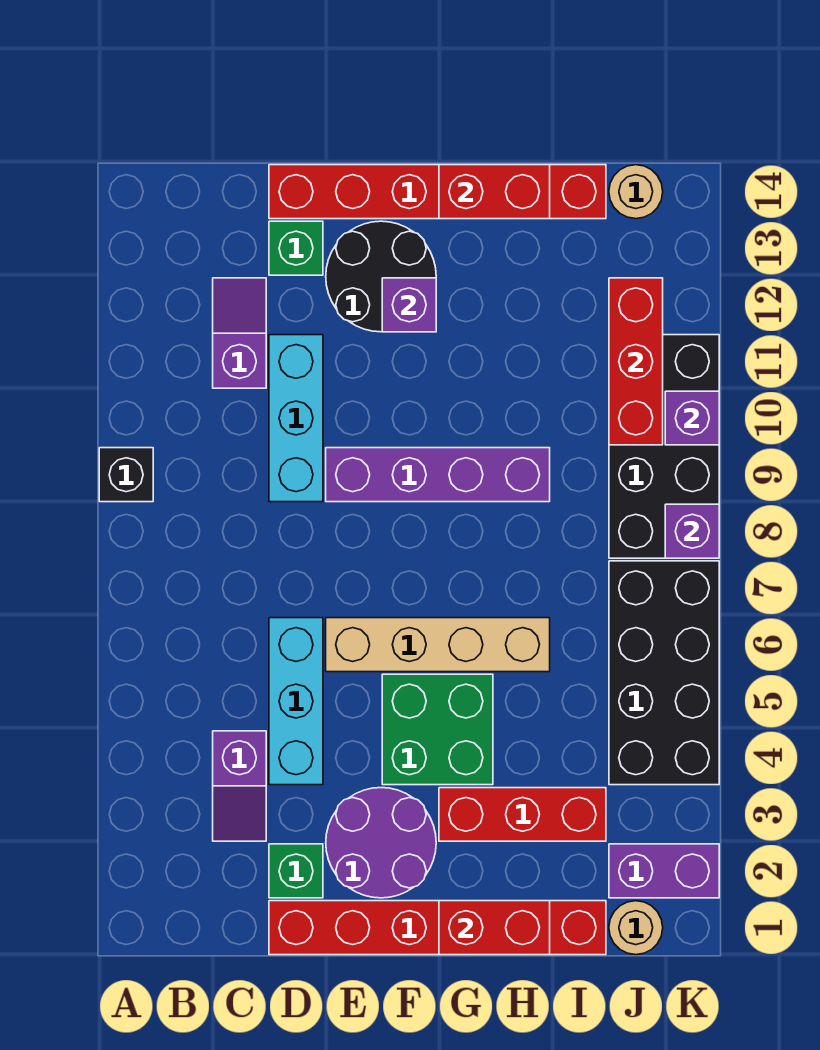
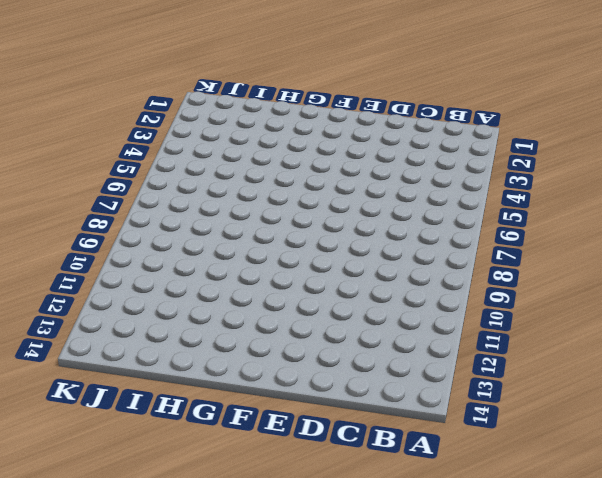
none -> black 1x1 brick [99,448,153,502]
none -> purple 1x2 slope [213,731,266,841]
none -> purple 1x2 slope [213,278,266,388]

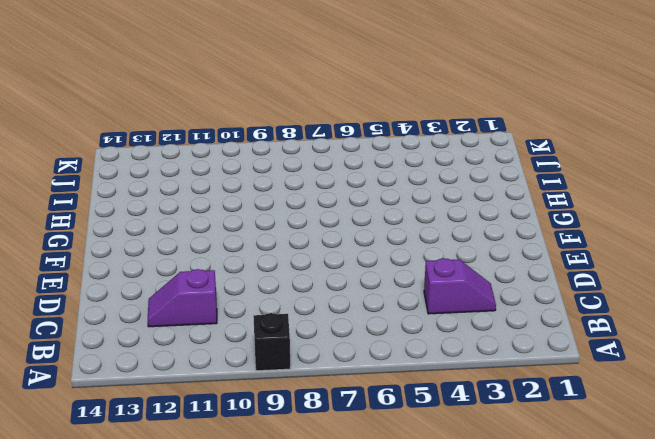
none -> red 1x6 brick [269,901,606,955]
none -> green 1x1 brick [269,844,323,898]
none -> cyan 1x3 brick [269,618,323,785]

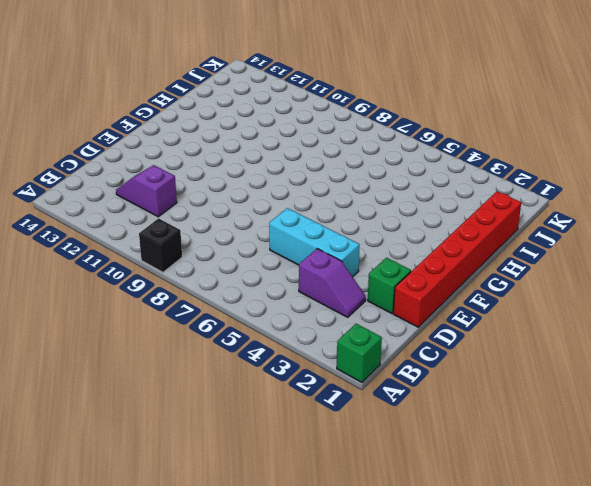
green 1x1 brick [337,324,382,383] -> green 1x1 brick moved to [269,221,323,275]
none -> cyan 1x3 brick [269,335,323,502]
none -> red 1x6 brick [269,165,606,219]
none -> purple 2x2 round brick [326,788,436,898]

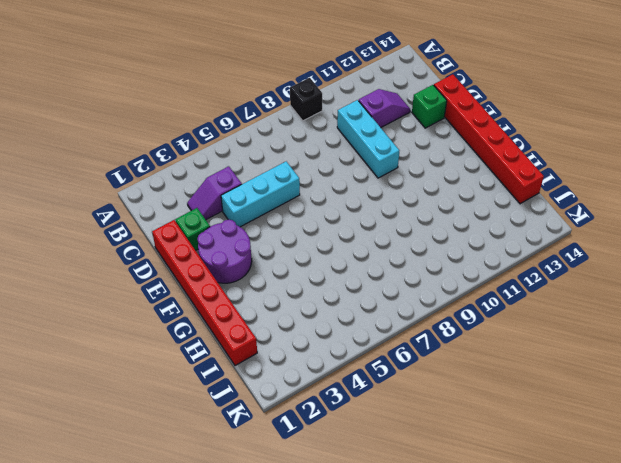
cyan 1x3 brick [337,100,399,178] -> cyan 1x3 brick turned to [269,335,323,502]
none -> tan 1x4 brick [326,618,550,672]
none -> purple 1x4 brick [326,448,550,502]
none -> black 2x2 round brick [326,221,436,332]

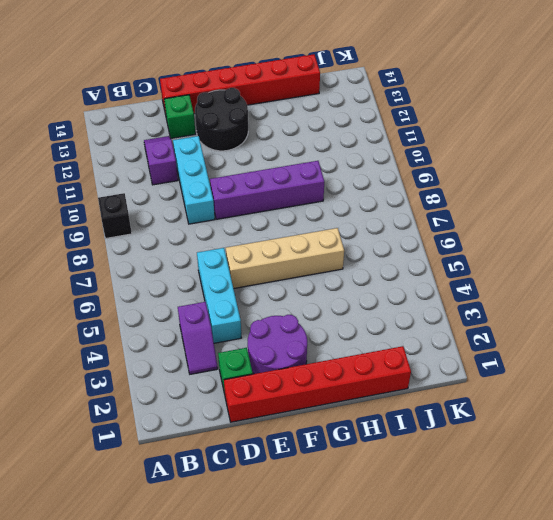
none -> green 2x2 brick [382,674,493,785]
none -> red 1x3 brick [439,788,606,841]
none -> tan 1x1 round brick [609,901,663,955]

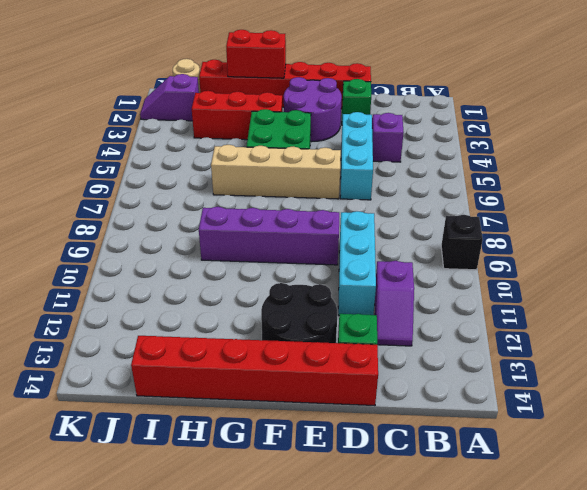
purple 1x2 slope [140,74,199,121] -> purple 1x2 brick [609,844,719,898]
none -> black 2x4 brick [609,561,719,785]
none -> black 2x4 brick [609,335,719,558]
none -> tan 1x1 round brick [609,165,663,219]

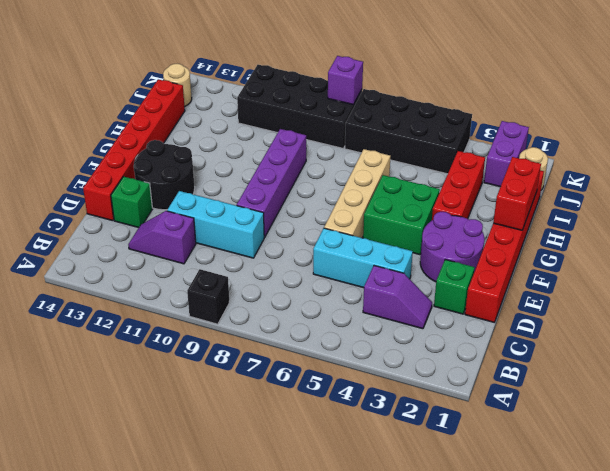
none -> purple 1x1 brick [382,278,436,332]
none -> red 1x2 brick [439,165,550,219]
none -> red 1x3 brick [609,278,663,445]

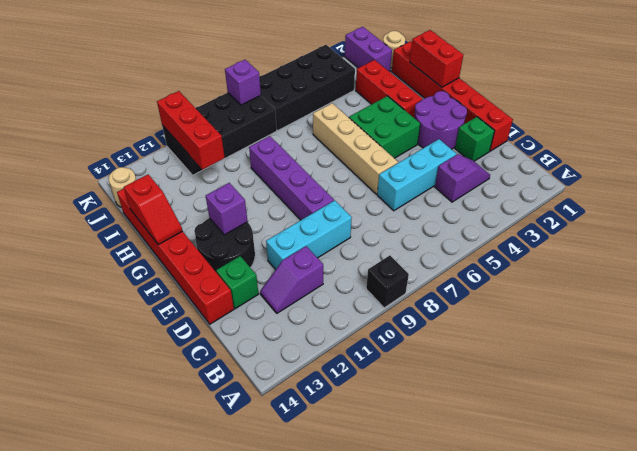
red 1x2 slope [124,174,182,245] -> red 1x2 brick [439,165,550,219]
red 1x3 brick [157,91,225,170] -> red 1x3 brick turned to [609,278,663,445]
none -> purple 1x1 brick [665,391,719,445]

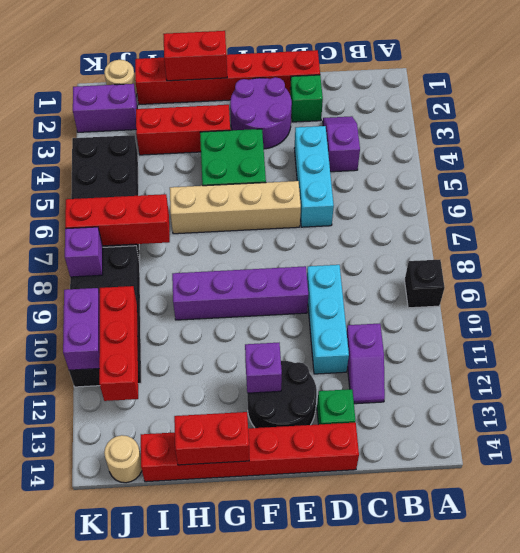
red 1x3 brick [65,194,170,246] -> none
purple 1x2 brick [63,288,100,370] -> purple 1x1 brick [665,391,719,445]

